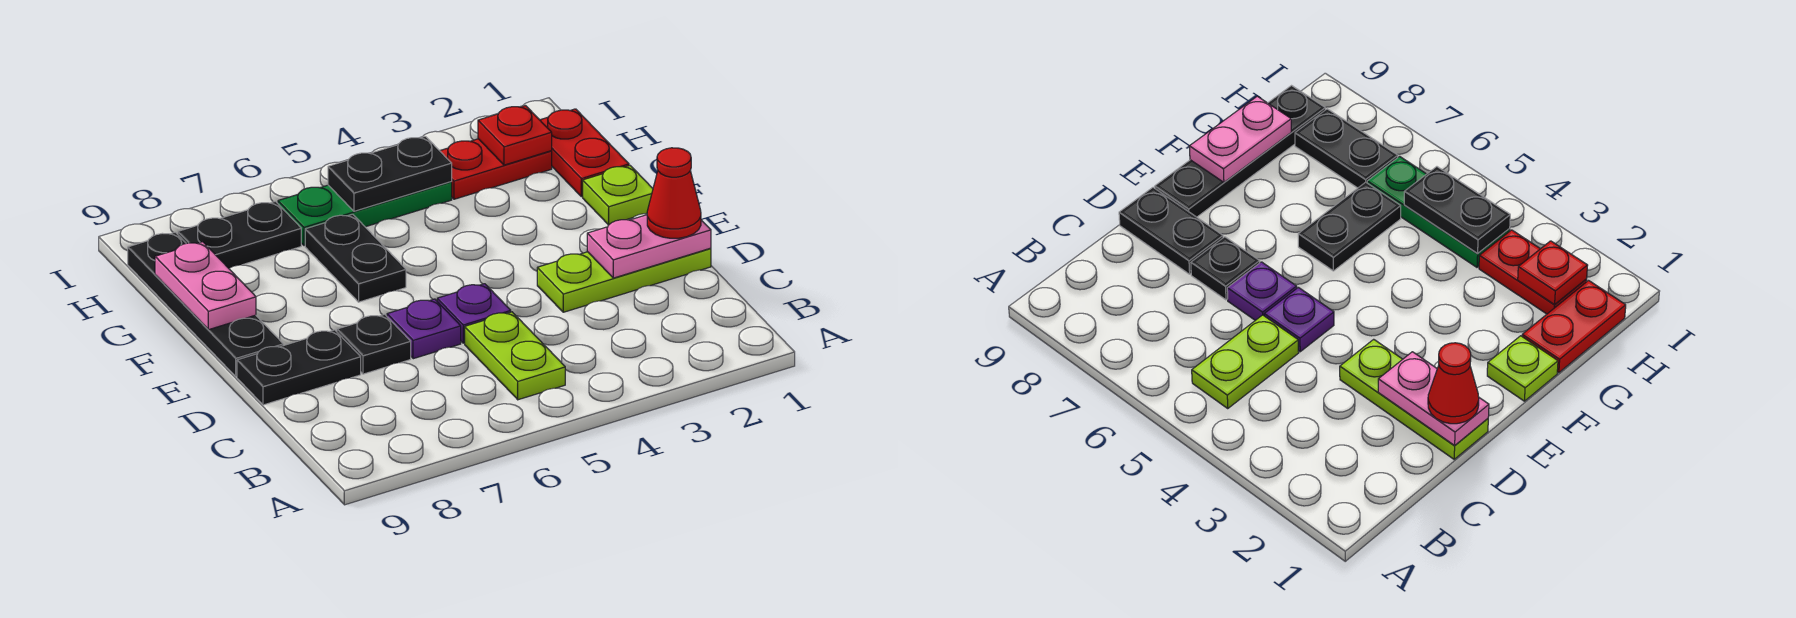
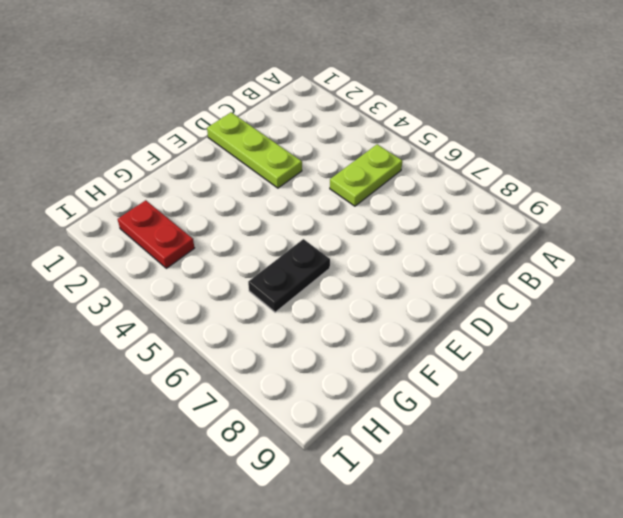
none -> purple 1x1 plate [437,284,511,343]
none -> purple 1x1 plate [387,299,461,359]
none -> black 1x1 plate [337,314,411,374]

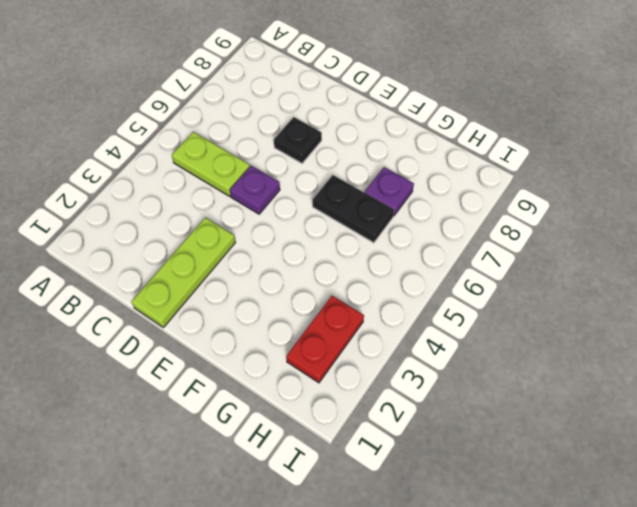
purple 1x1 plate [365,167,414,216] -> purple 1x1 plate moved to [387,299,461,359]
none -> black 1x2 plate [237,330,361,405]
none -> black 1x4 plate [128,232,283,377]
none -> lime 1x1 plate [583,166,653,225]

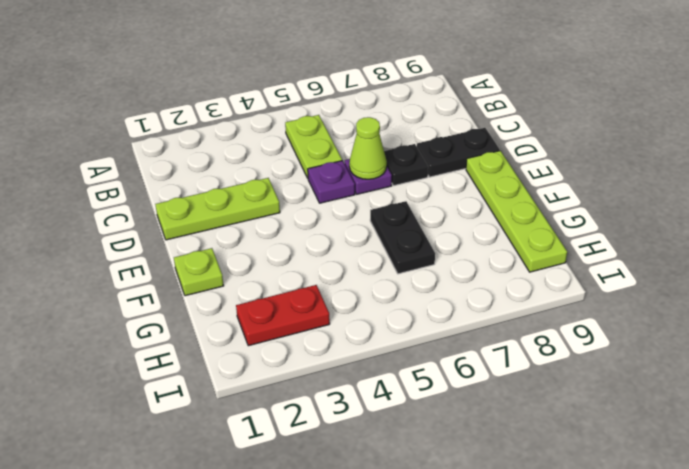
lime 1x1 cone [349,117,387,179] -> none
lime 1x4 plate [466,151,567,272] -> black 1x4 plate [128,232,283,377]
none -> red 1x2 plate [540,109,629,197]
none -> green 1x3 plate [278,182,452,246]
none -> black 1x2 plate [178,201,301,268]

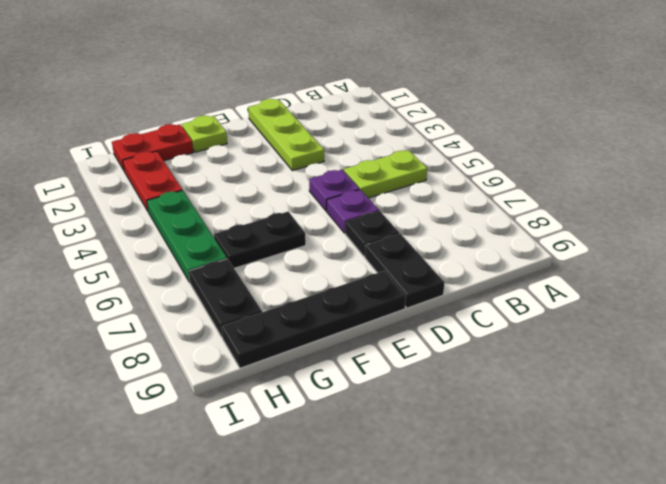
none -> pink 1x2 plate [587,215,711,278]
none -> pink 1x2 plate [155,242,256,330]
none -> red 1x1 plate [478,106,552,165]

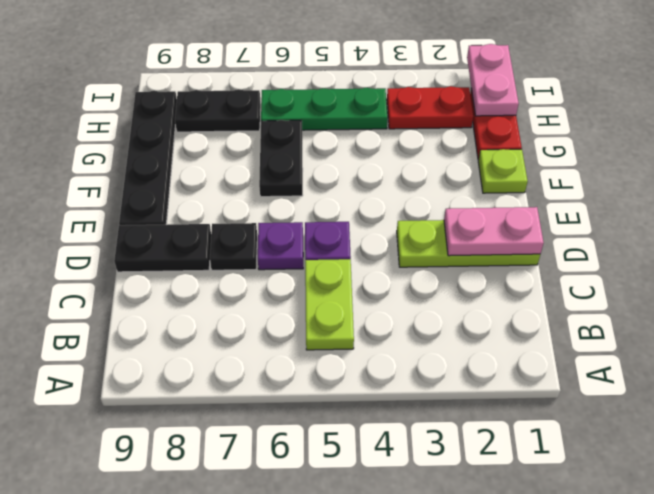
pink 1x2 plate [467,44,519,116] -> pink 1x2 plate moved to [155,242,256,330]
none -> red 1x1 plate [478,106,552,165]
none -> black 1x2 plate [328,136,452,211]
none -> red 1x1 cone [647,148,701,238]

